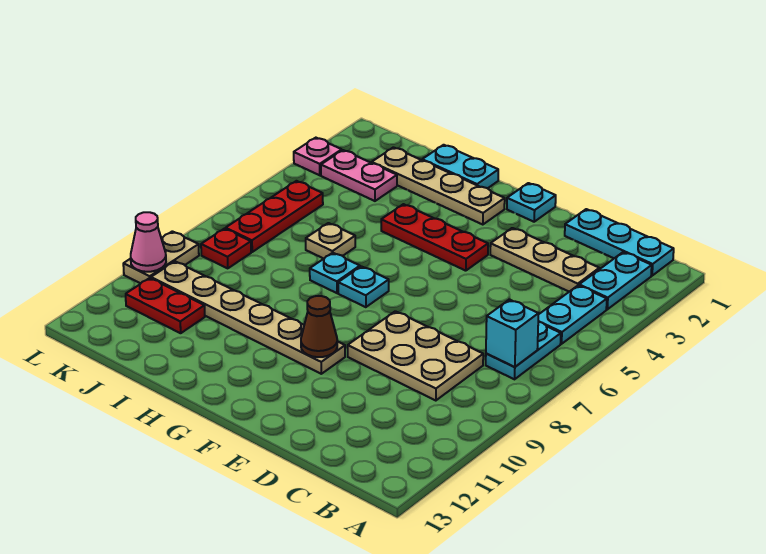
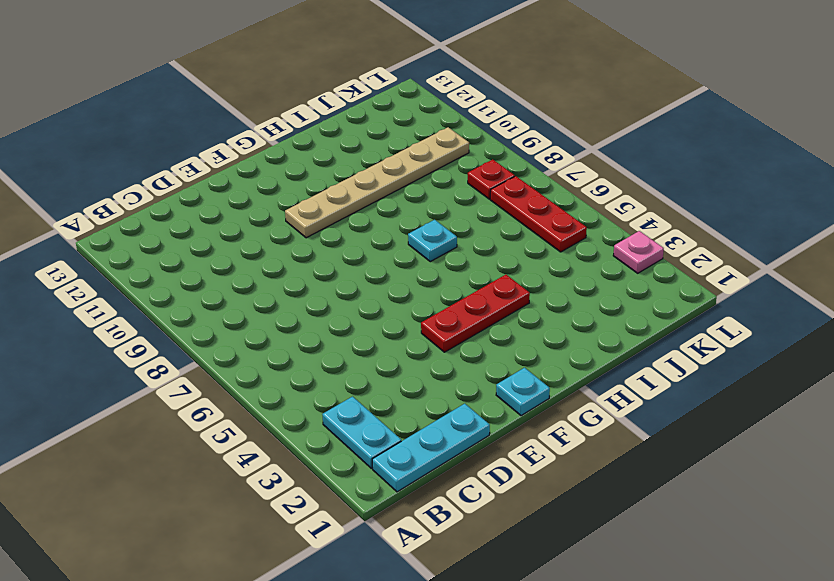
none -> cyan 1x2 plate [538,285,607,344]
none -> cyan 1x2 plate [486,322,561,379]
none -> tan 1x3 plate [490,228,599,292]

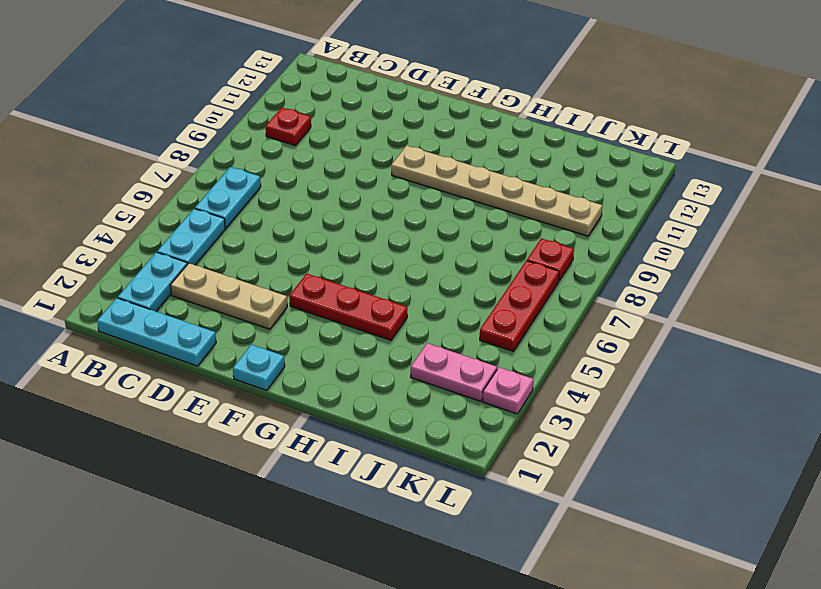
red 1x1 plate [266,108,311,146] -> none
none -> tan 2x3 plate [348,311,483,401]
none -> tan 1x4 plate [372,147,505,225]
none -> cyan 1x1 plate [338,266,389,307]

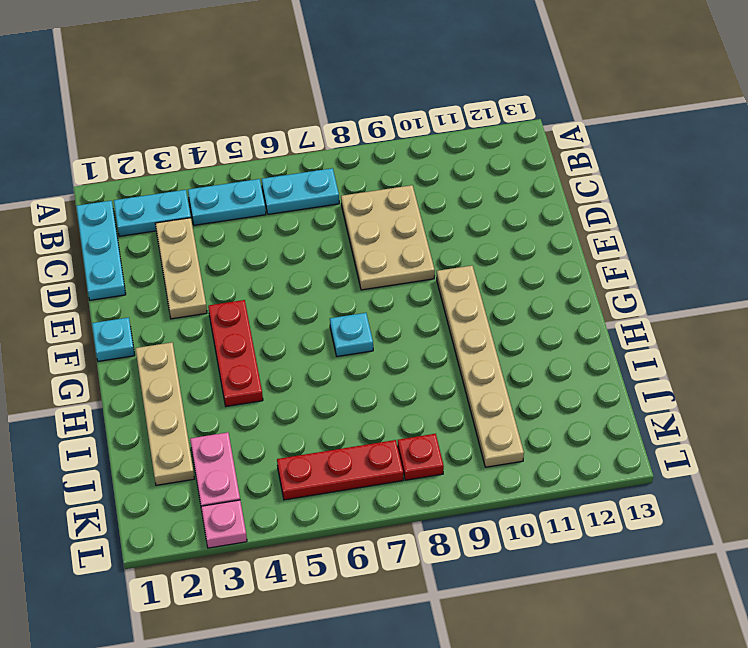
none -> cyan 1x2 plate [422,145,498,188]
none -> cyan 1x1 plate [310,253,360,293]
none -> tan 1x1 plate [306,223,355,259]

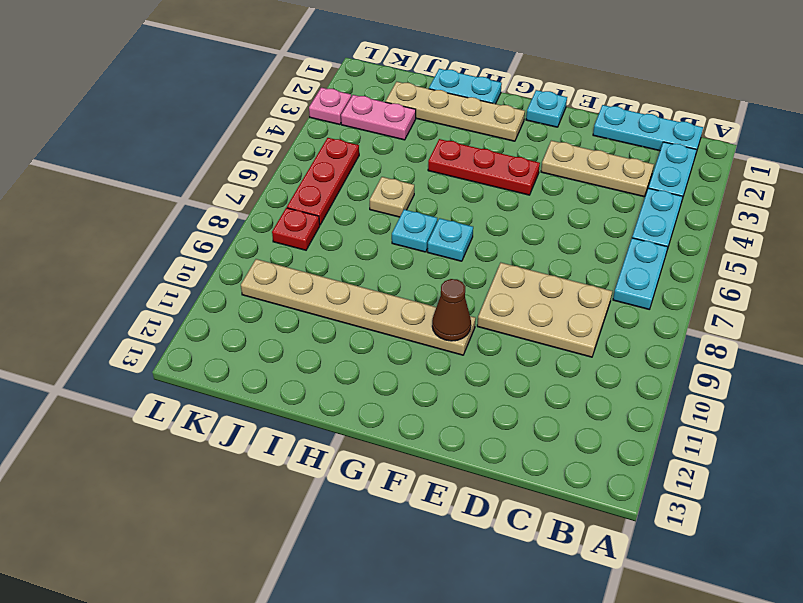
none -> red 1x2 plate [126,278,205,333]
none -> tan 1x2 plate [123,231,199,283]
none -> cyan 1x1 brick [486,299,539,367]

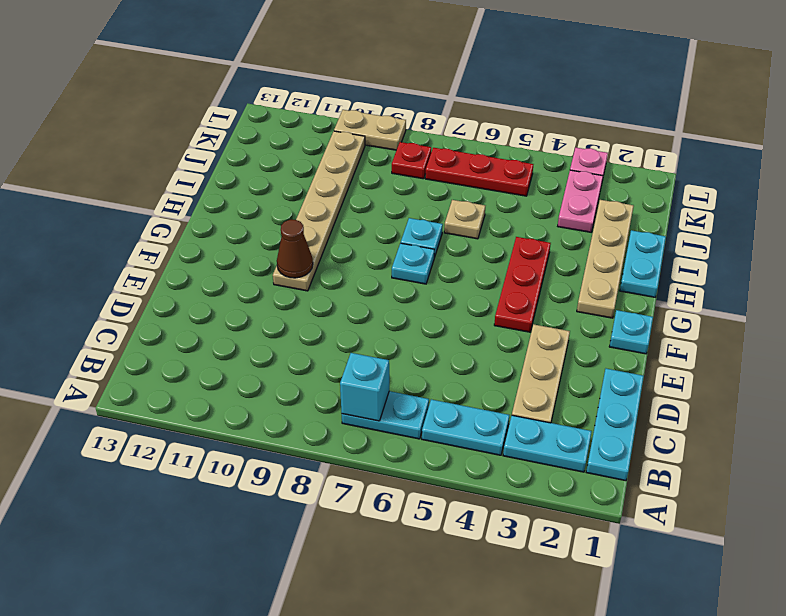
none -> tan 2x3 plate [348,311,483,401]
none -> red 1x2 plate [126,278,205,333]
none -> pink 1x1 cone [131,212,166,272]

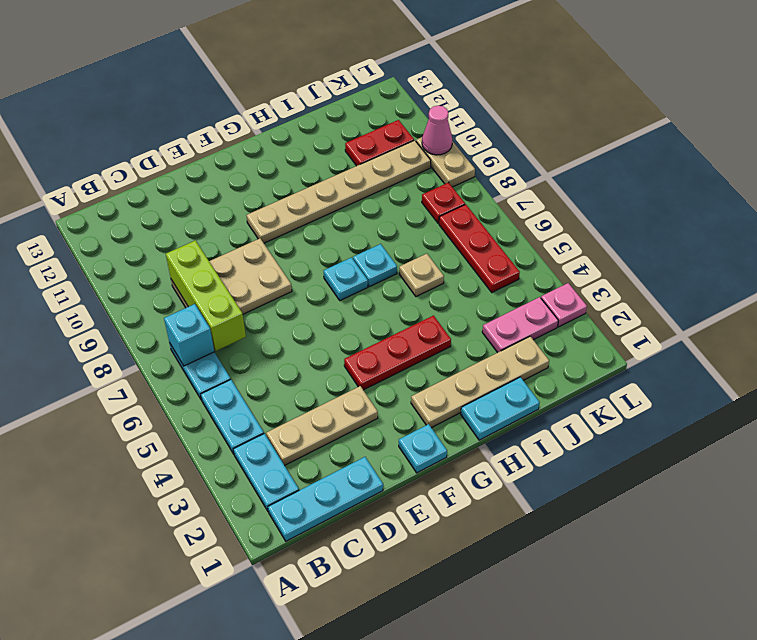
lime 1x3 brick [166,240,246,351] -> none
none -> brown 1x1 cone [301,296,337,357]

